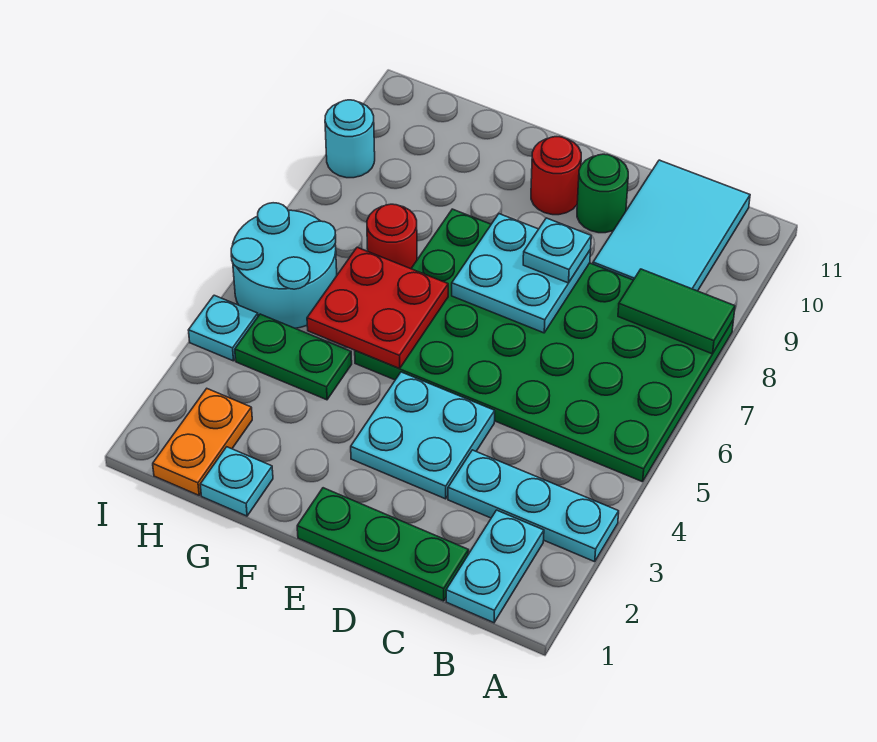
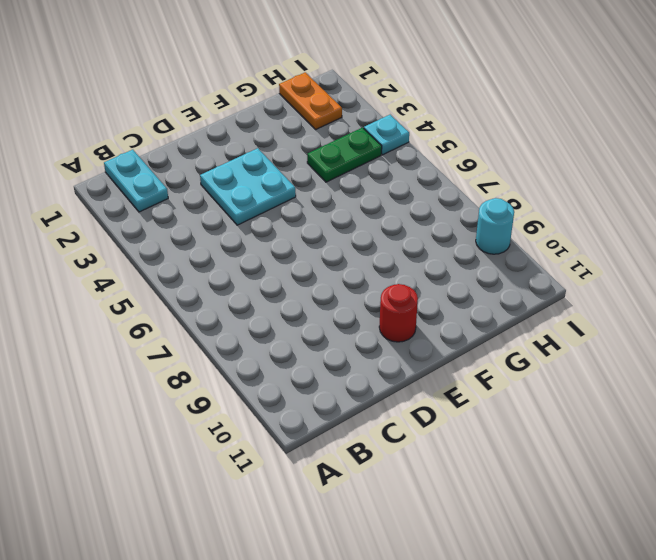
none -> cyan 1x3 plate [448,450,619,562]
none -> green 4x6 plate [355,209,733,482]
none -> cyan 2x3 tile [593,160,750,291]

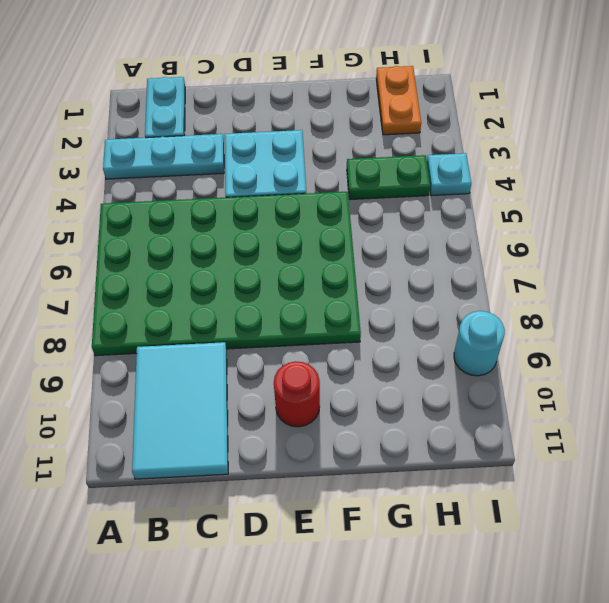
none -> green 1x3 plate [297,488,469,601]
none -> green 1x1 round brick [577,154,628,233]
none -> cyan 1x1 plate [200,447,273,516]

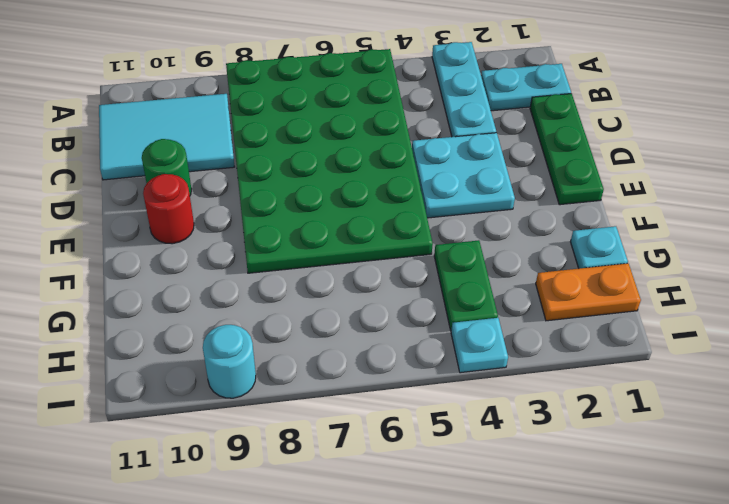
none -> red 1x1 round brick [367,204,417,269]
none -> cyan 2x2 round brick [231,203,337,328]
none -> green 1x2 tile [618,269,735,354]

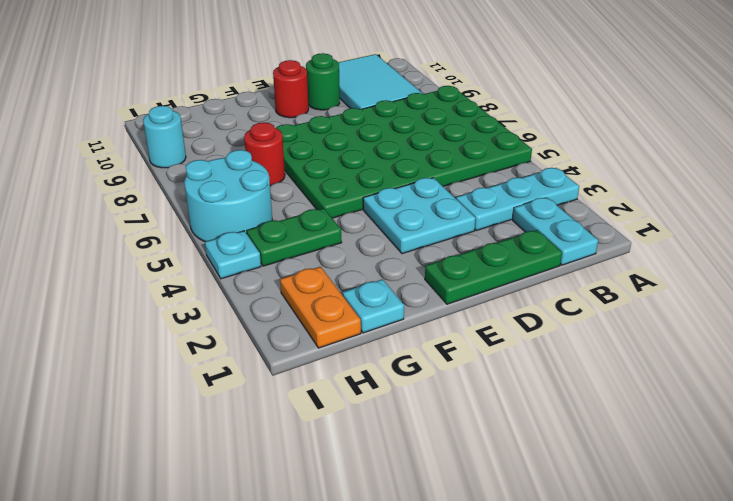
none -> green 1x2 tile [618,269,735,354]
none -> cyan 2x2 plate [452,214,591,333]
none -> red 2x2 plate [307,247,448,368]

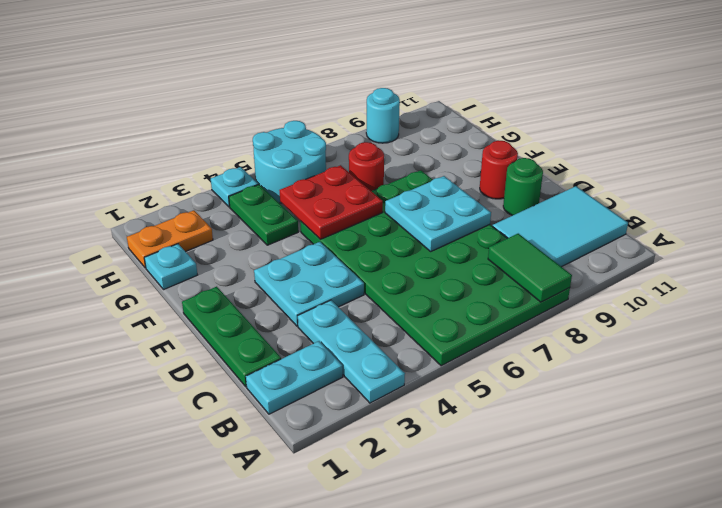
none -> cyan 1x1 plate [523,218,591,283]

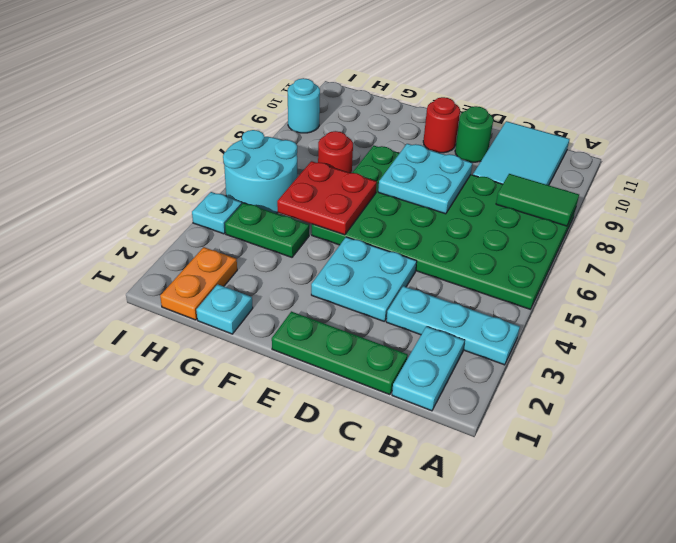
none -> cyan 1x1 plate [523,218,591,283]

